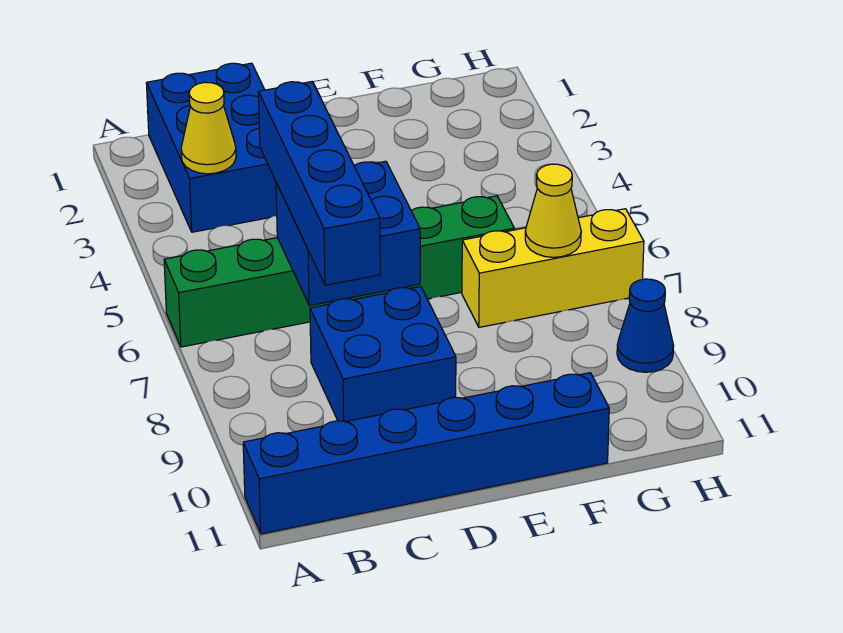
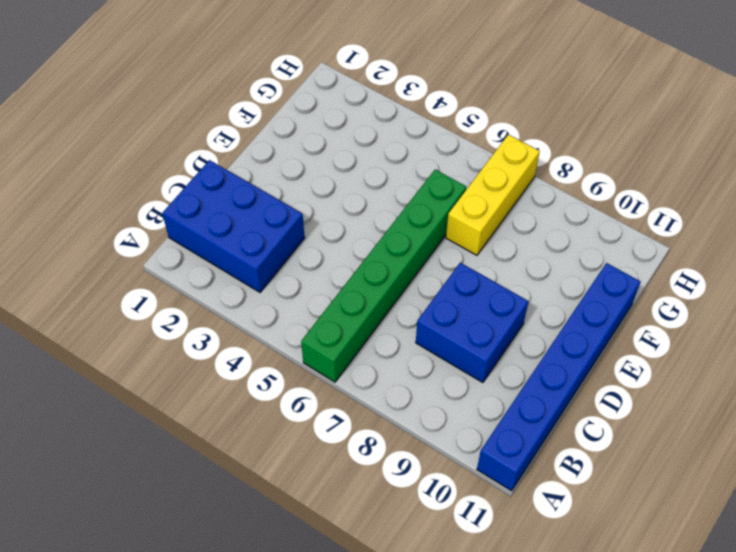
none -> blue 1x1 cone [617,279,674,372]
none -> yellow 1x1 cone [181,82,236,174]

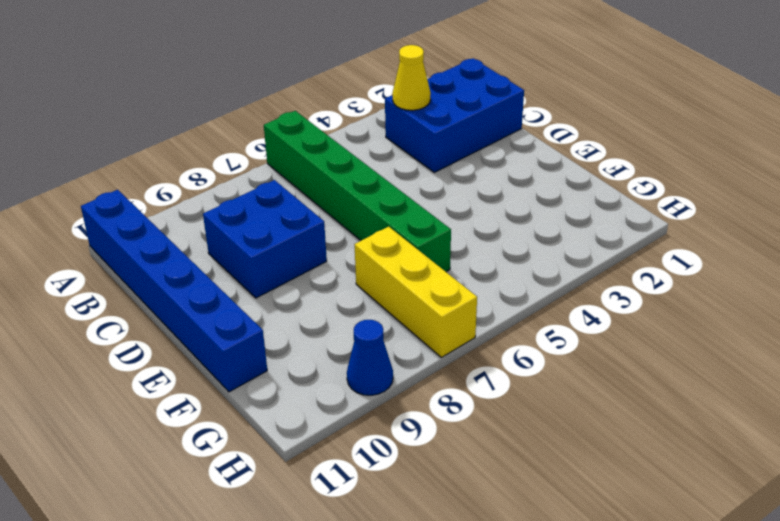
none -> blue 2x2 brick [276,161,420,306]
none -> yellow 1x1 cone [525,164,581,257]

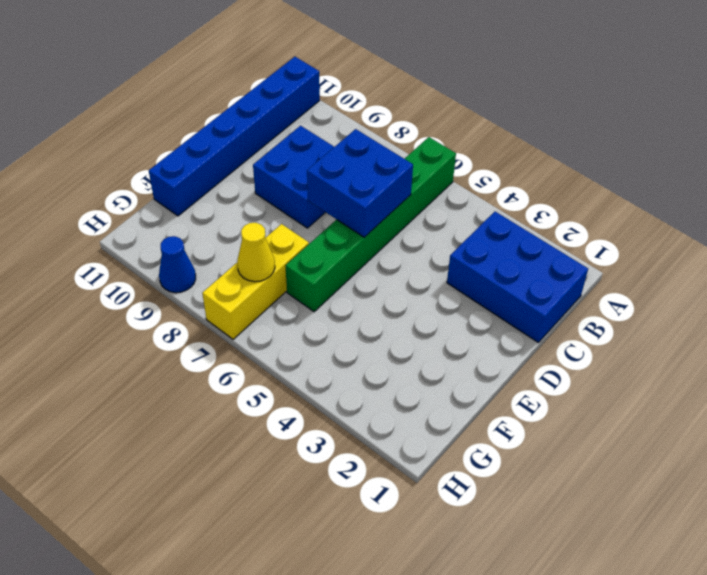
none -> yellow 1x1 cone [181,82,236,174]
none -> blue 1x4 brick [258,82,380,285]

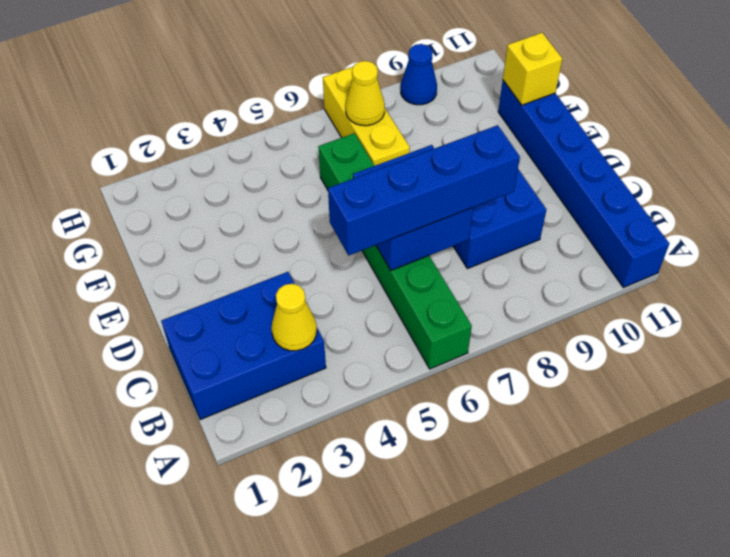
yellow 1x1 brick [503,33,562,105] -> none

